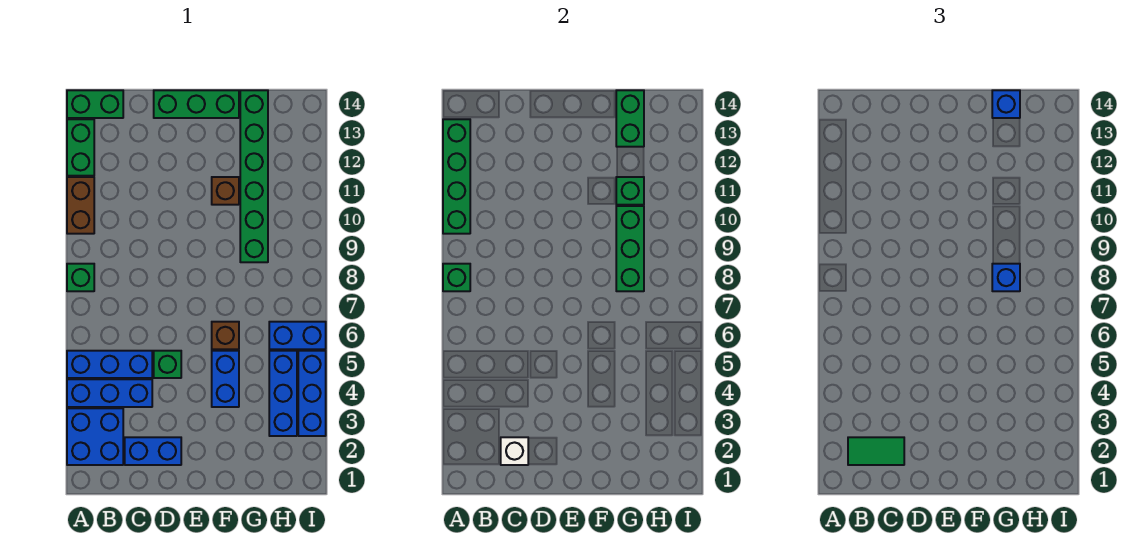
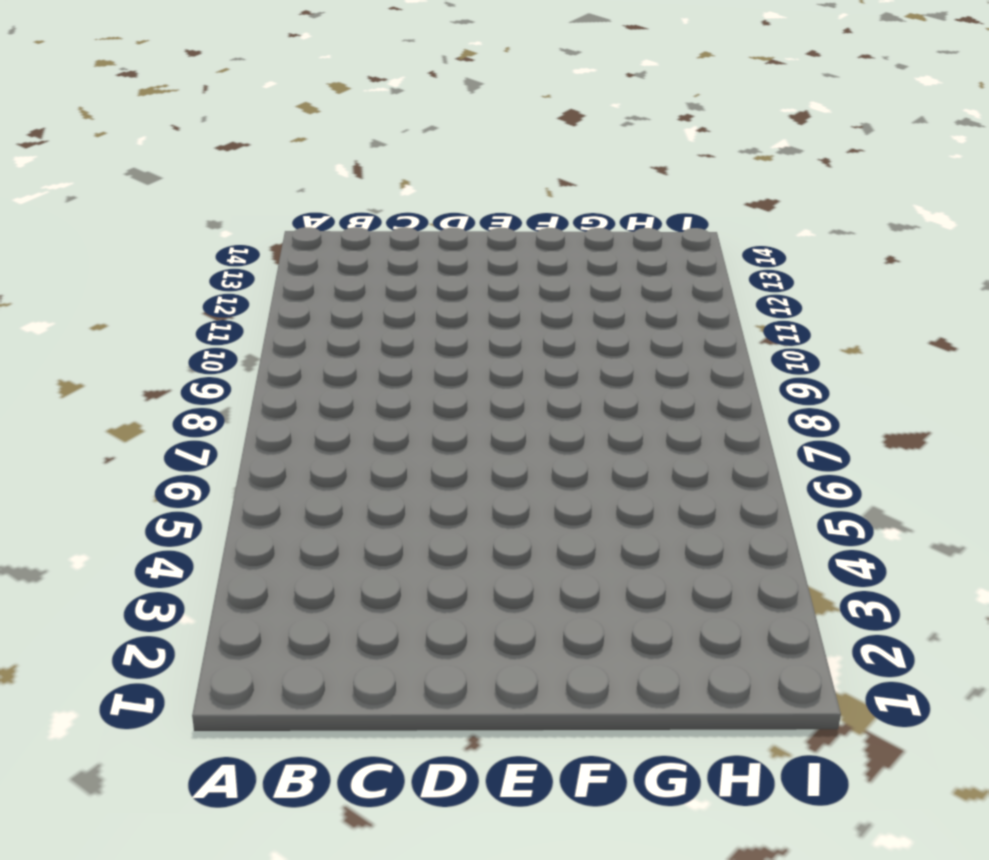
none -> blue 2x2 brick [67,408,123,465]
none -> blue 1x3 brick [67,379,152,407]
none -> blue 1x3 brick [67,351,152,378]

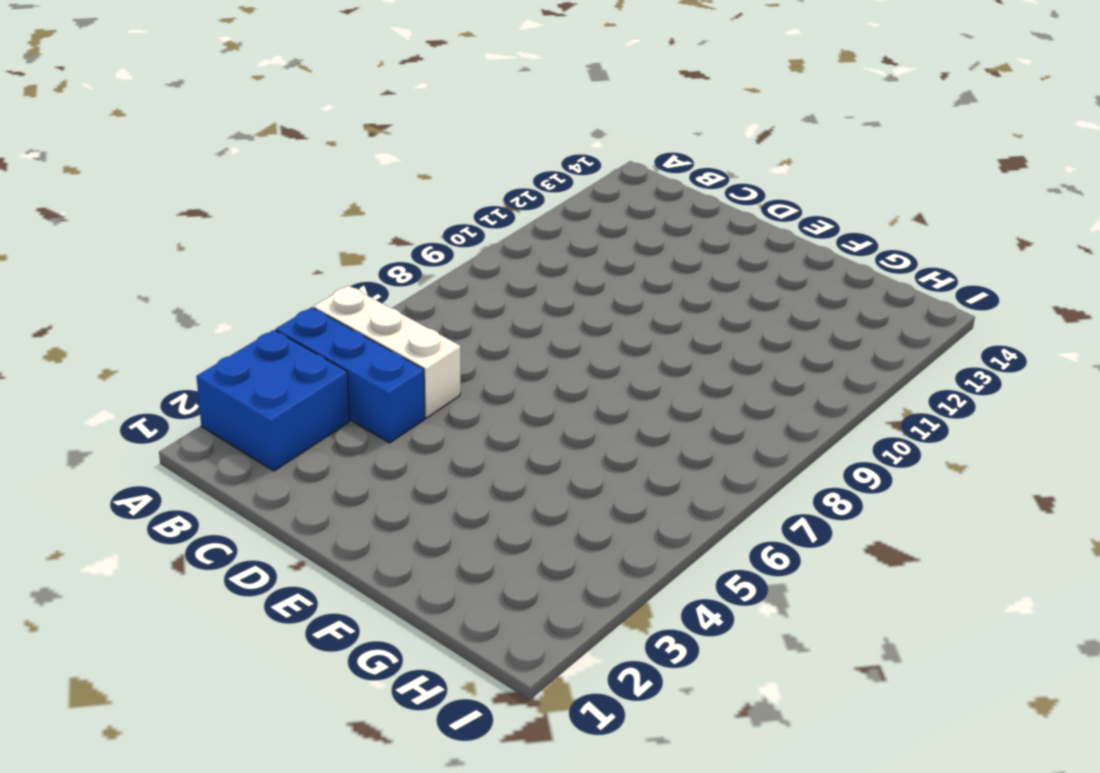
white 1x3 brick [313,285,460,418] -> blue 1x3 brick [67,351,152,378]
none -> green 1x1 brick [67,264,94,291]
none -> brown 1x2 brick [67,177,94,234]
none -> green 1x2 brick [67,119,94,176]

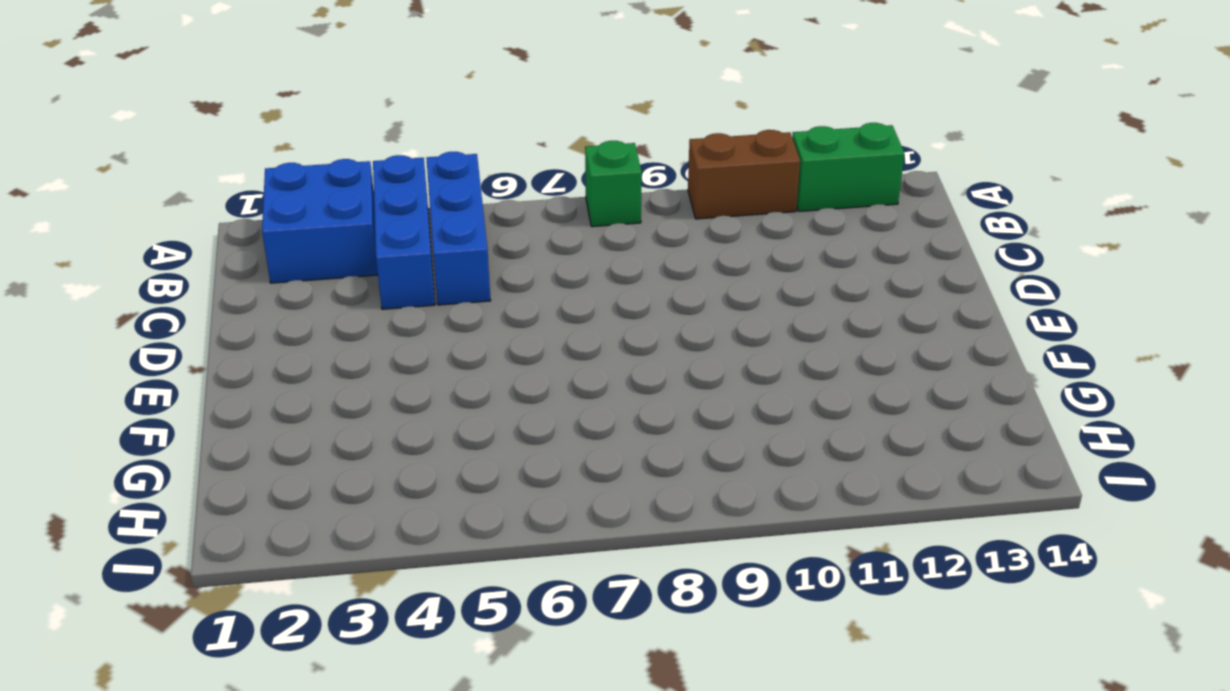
none -> green 1x2 brick [67,90,123,118]
none -> blue 1x2 brick [125,437,181,465]
none -> green 1x1 brick [154,351,181,378]

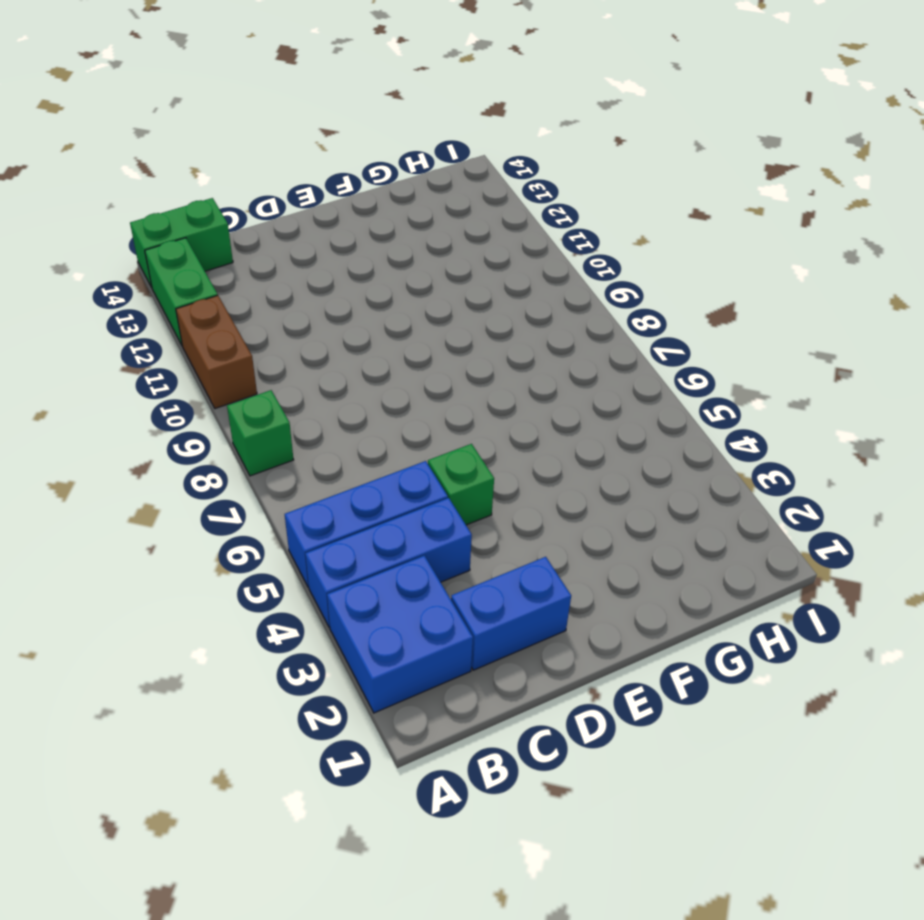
none -> green 1x3 brick [154,90,239,118]
none -> blue 1x2 brick [212,351,239,407]
none -> brown 1x1 brick [212,322,239,349]

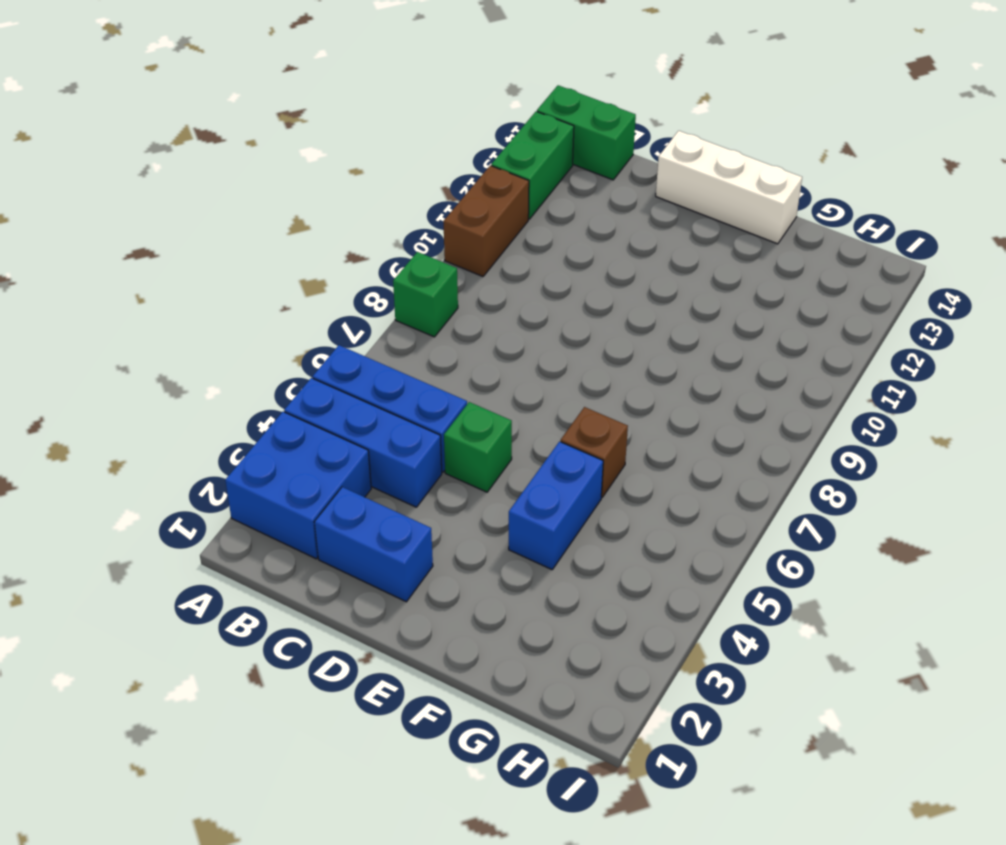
white 1x3 brick [656,131,802,244] -> green 1x3 brick [154,90,239,118]
none -> brown 1x1 brick [212,177,239,205]
none -> green 1x6 brick [240,90,268,262]
none -> blue 1x3 brick [269,351,297,436]

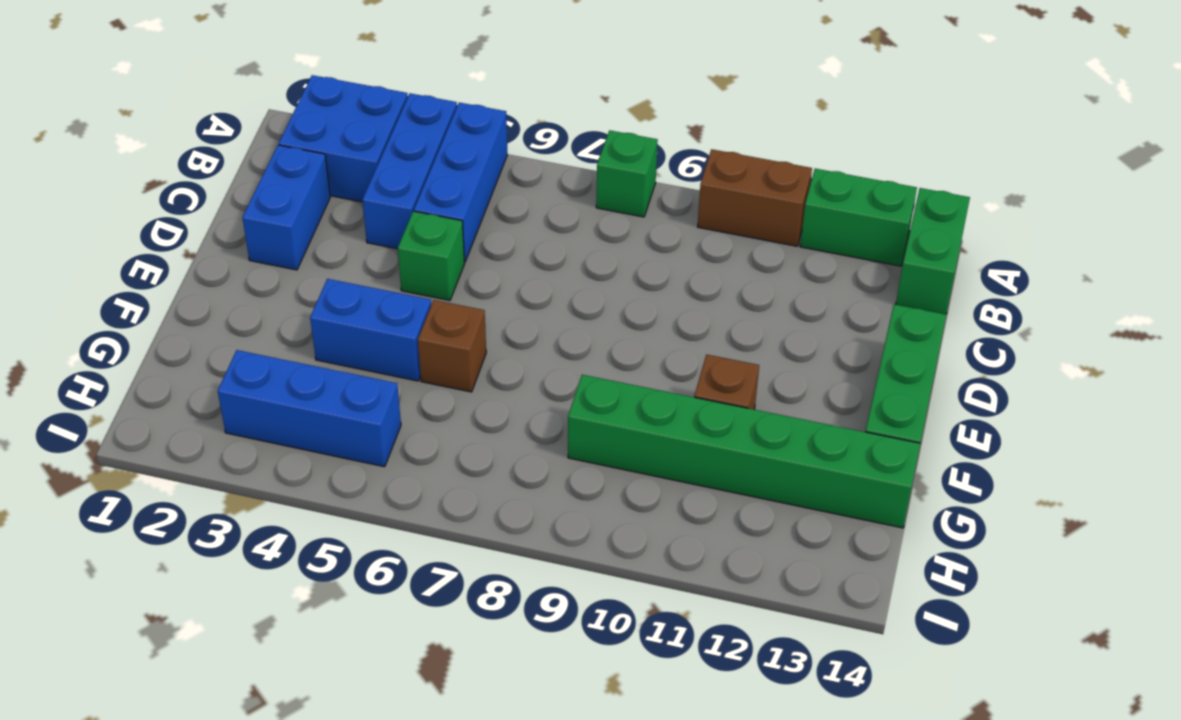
none -> blue 1x2 brick [269,322,326,349]
none -> blue 1x3 brick [298,351,326,436]
none -> green 1x1 brick [443,264,470,291]

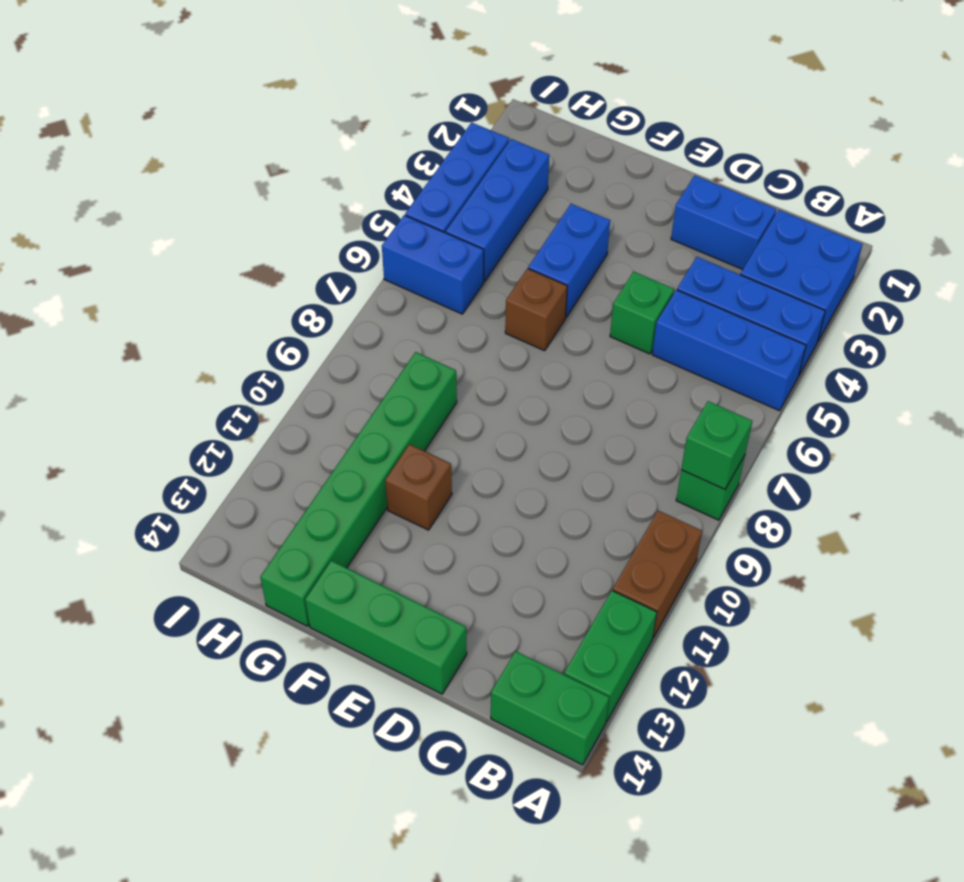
none -> green 1x4 brick [443,119,470,234]
none -> white 1x1 brick [501,437,528,465]
none -> green 1x3 brick [616,206,644,291]

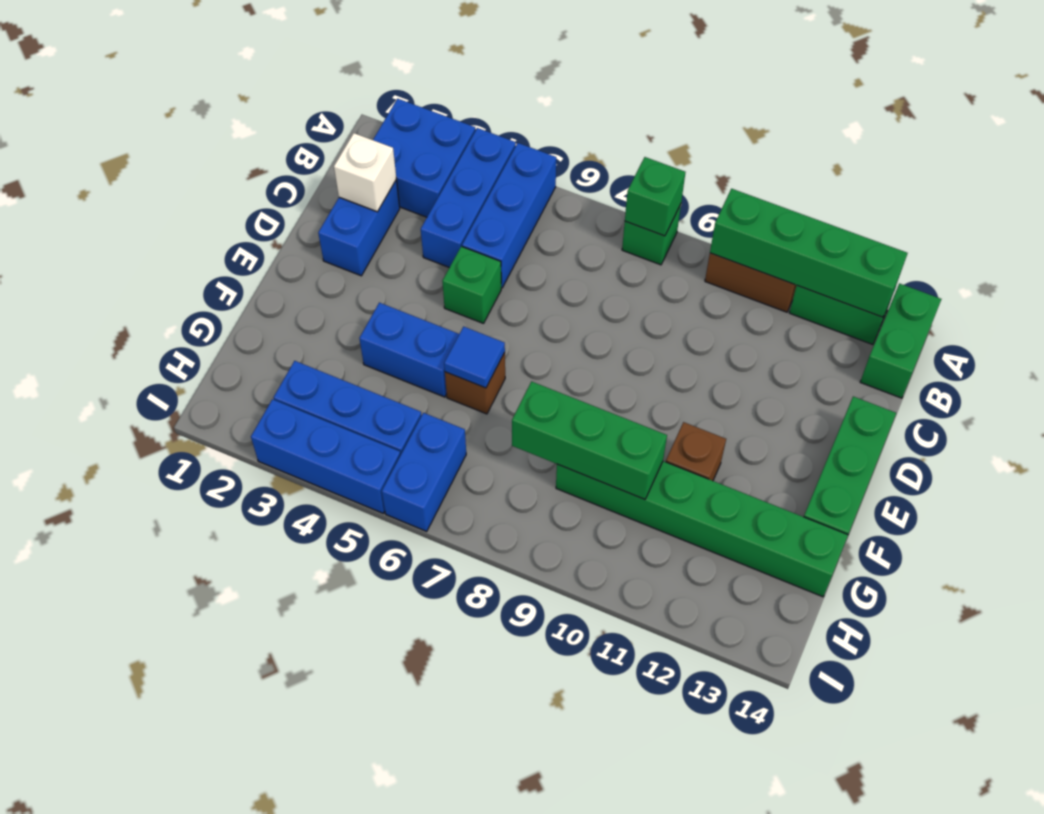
blue 1x1 tile [444,327,505,388] -> none
none -> green 1x1 brick [616,177,644,205]
none -> green 1x2 brick [616,90,644,147]
none -> green 1x2 tile [848,437,904,465]

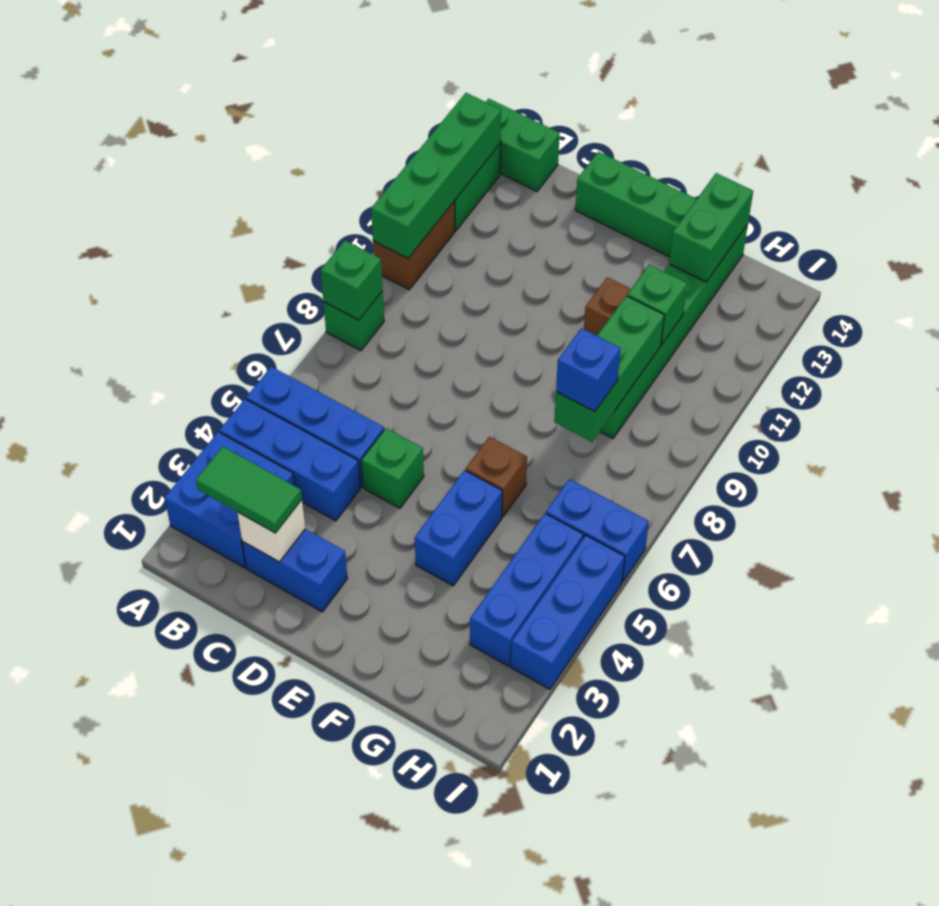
none -> blue 1x1 brick [992,90,1020,118]

